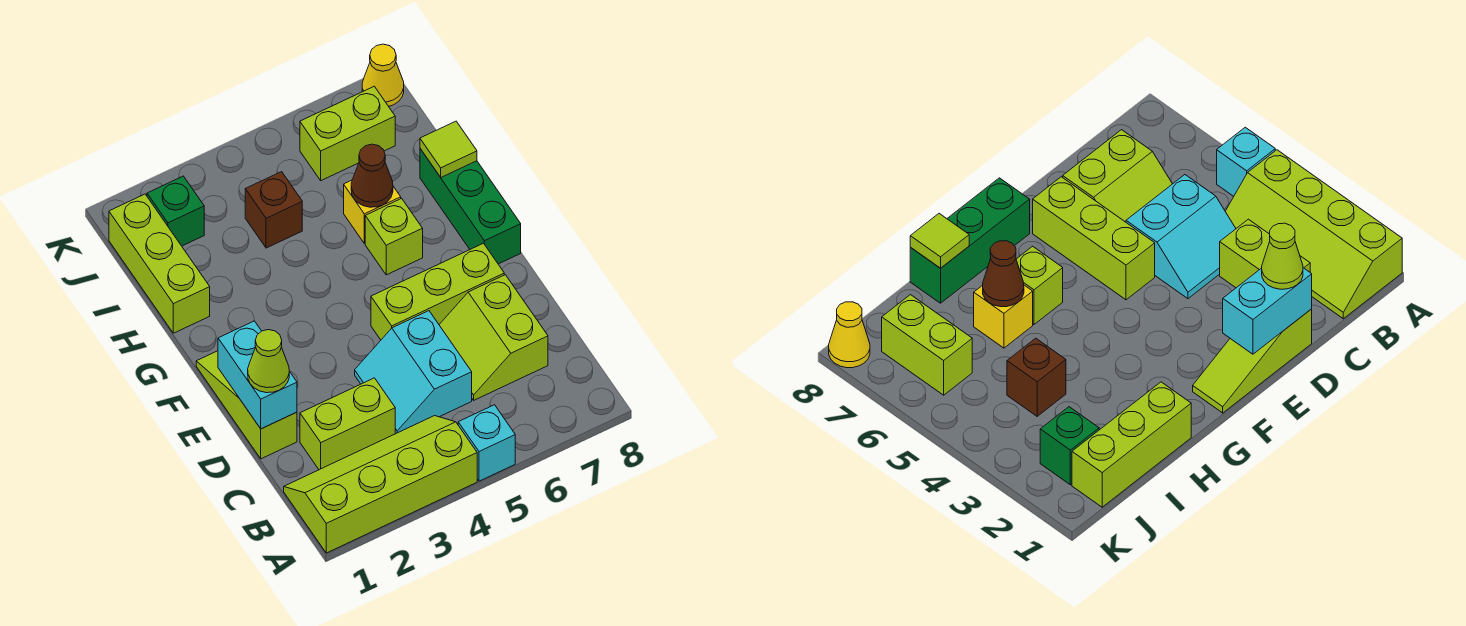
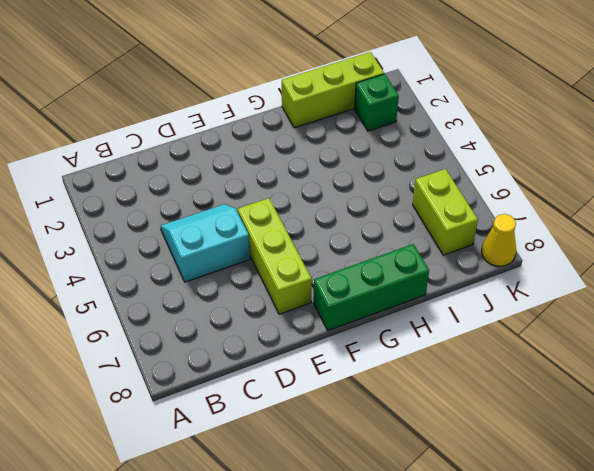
none -> lime 2x4 slope [284,416,477,553]
none -> cyan 1x1 brick [458,405,515,481]
none -> lime 1x2 brick [300,378,395,470]

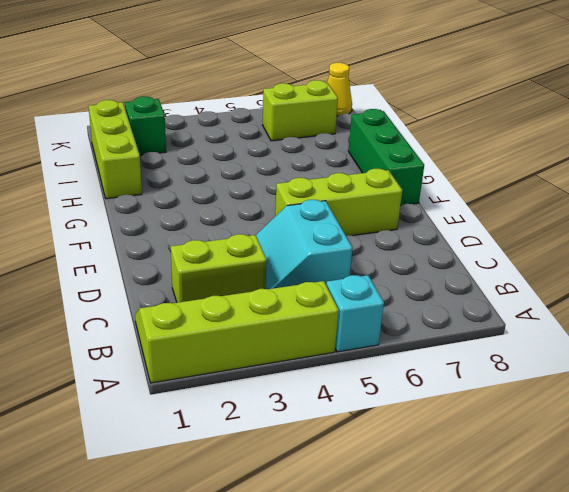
none -> lime 2x2 slope [439,275,548,400]
none -> lime 1x3 slope [196,351,297,459]
none -> lime 1x1 brick [365,198,423,275]

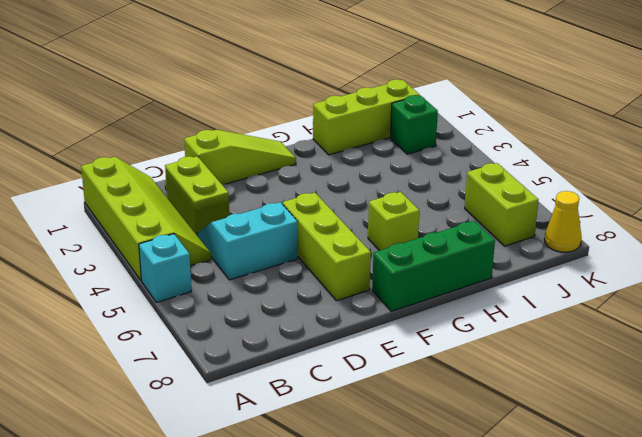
none -> lime 2x2 slope [439,275,548,400]
none -> yellow 1x1 brick [344,180,401,243]
none -> brown 1x1 brick [245,172,302,248]

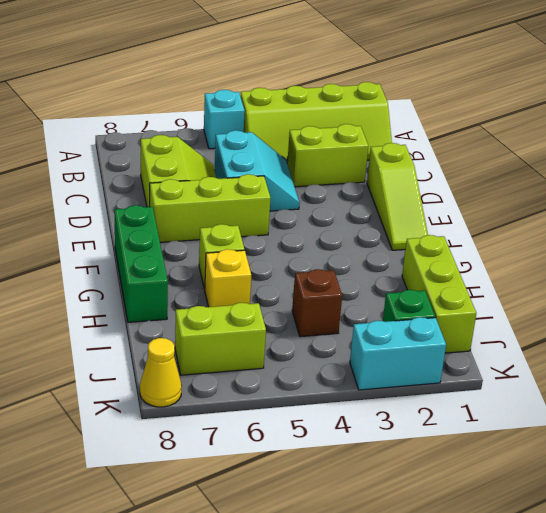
cyan 1x2 brick [350,317,446,390] -> cyan 1x2 brick turned to [218,321,297,429]
none -> brown 1x1 cone [351,144,393,207]
none -> lime 1x1 tile [420,121,477,177]
none -> lime 1x1 cone [248,330,289,393]

